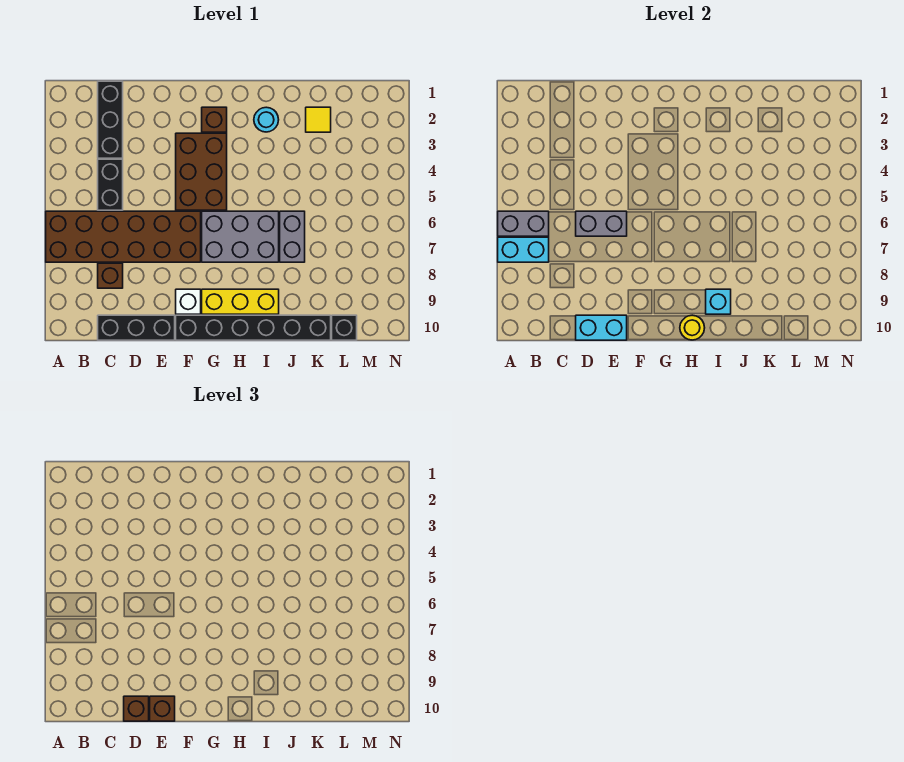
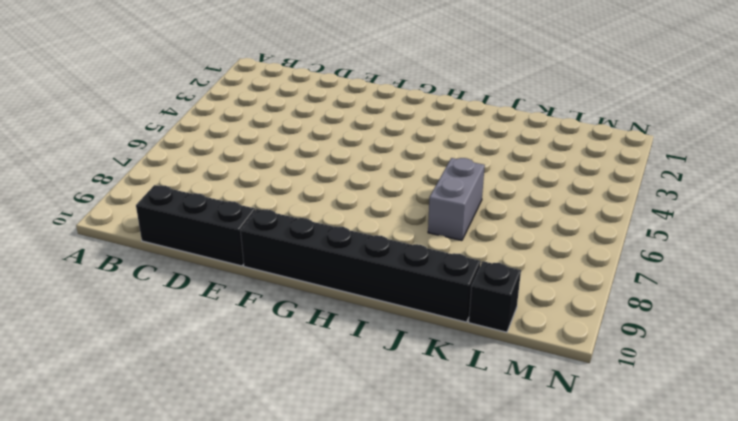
none -> brown 2x6 brick [46,211,201,262]
none -> black 1x3 brick [98,81,123,158]
none -> black 1x2 brick [98,159,123,210]

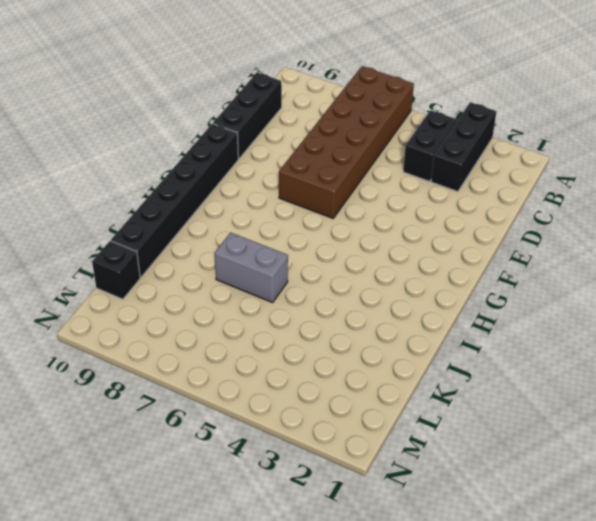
black 1x3 brick [431,102,497,192] -> black 1x3 brick turned to [98,81,123,158]
black 1x2 brick [403,110,457,181] -> black 1x2 brick turned to [98,159,123,210]
none -> brown 1x1 brick [98,263,123,288]
none -> brown 2x3 brick [176,133,227,210]
none -> white 1x1 brick [176,289,201,314]

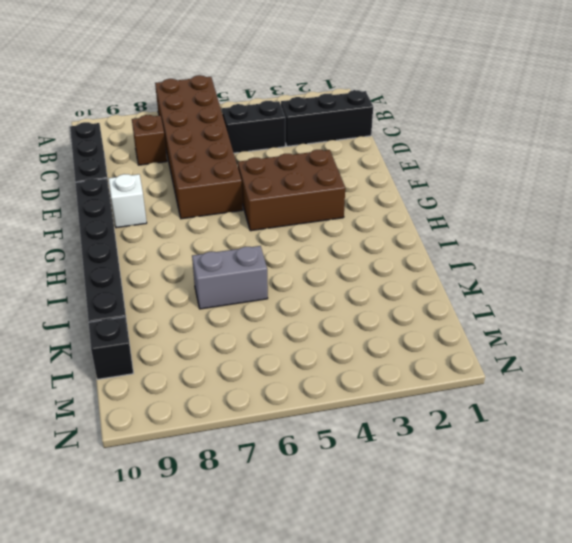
none -> brown 1x1 brick [202,107,227,132]
none -> grey 2x3 brick [202,211,279,262]
none -> yellow 1x3 brick [202,289,279,314]

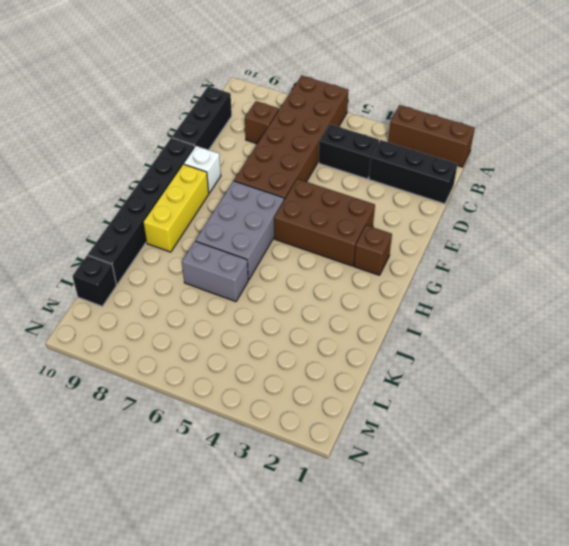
brown 1x3 brick [388,105,475,167] -> none
none -> cyan 1x1 round brick [254,107,279,132]
none -> yellow 1x1 tile [306,107,331,132]
none -> grey 1x2 brick [498,211,549,236]

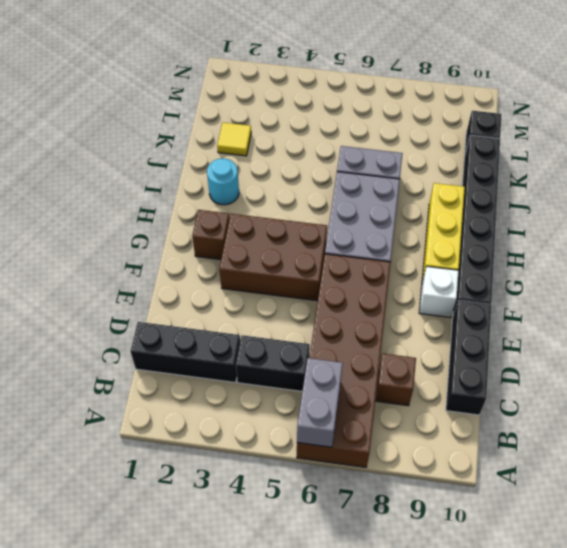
none -> cyan 1x2 brick [498,237,549,262]
none -> grey 1x2 brick [576,211,627,236]
none -> cyan 1x2 brick [576,315,627,340]

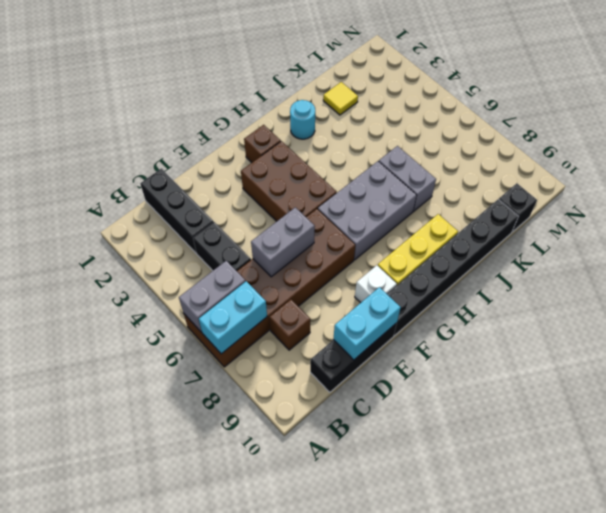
none -> yellow 1x1 round brick [680,315,705,340]
none -> cyan 1x1 brick [706,289,731,314]
none -> brown 1x1 brick [124,696,149,721]

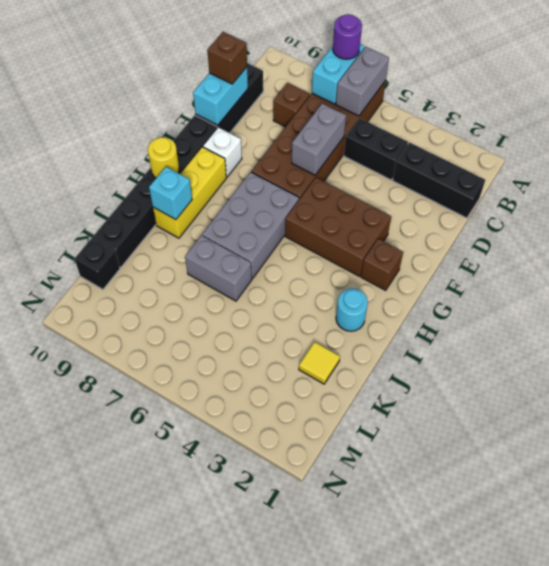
purple 1x1 round brick [333,14,362,59] -> none
none -> brown 1x1 brick [150,696,175,721]

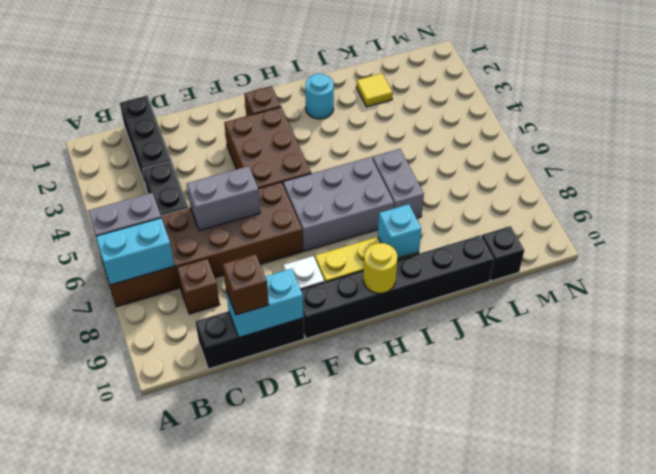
none -> brown 1x1 brick [150,696,175,721]

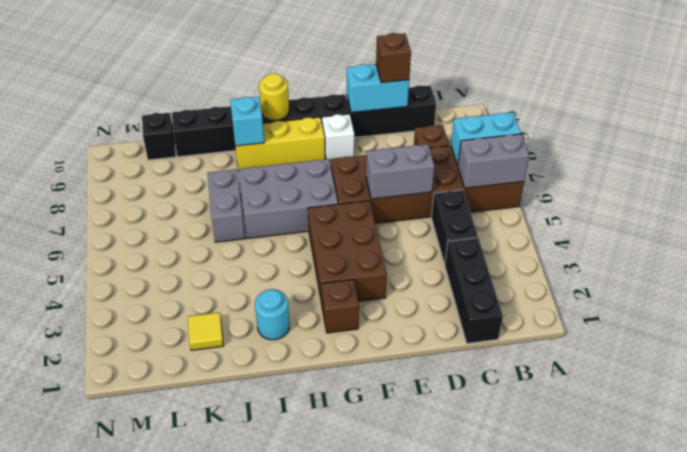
none -> brown 1x1 brick [150,696,175,721]

